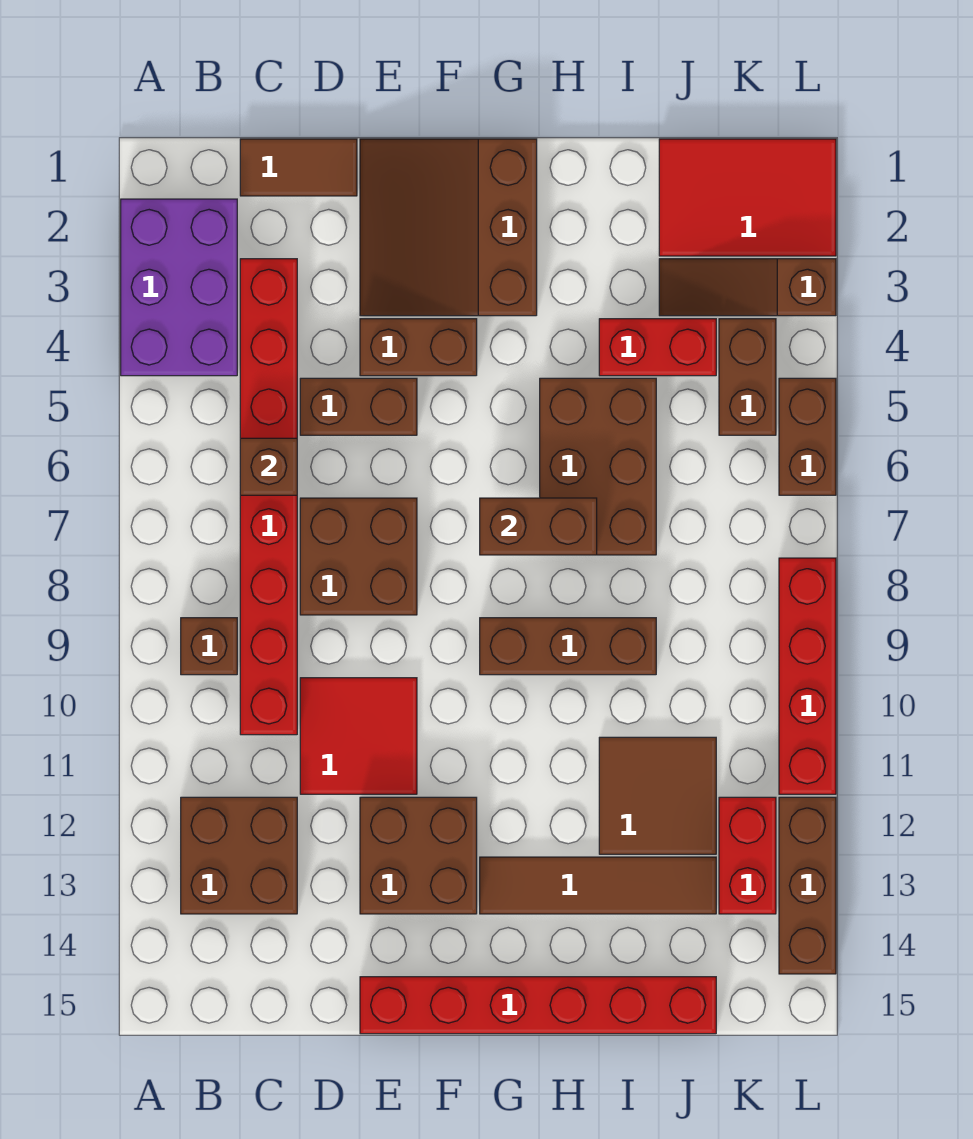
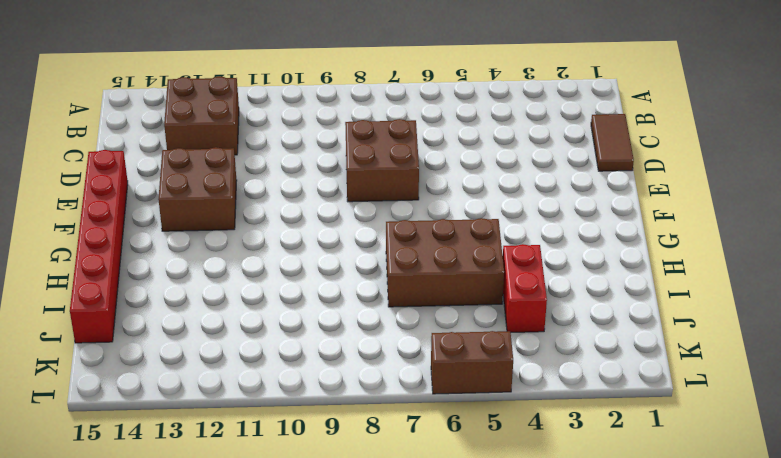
none -> purple 2x3 brick [121,199,237,376]
none -> brown 1x1 brick [181,618,237,675]
none -> red 1x8 brick [240,259,297,735]

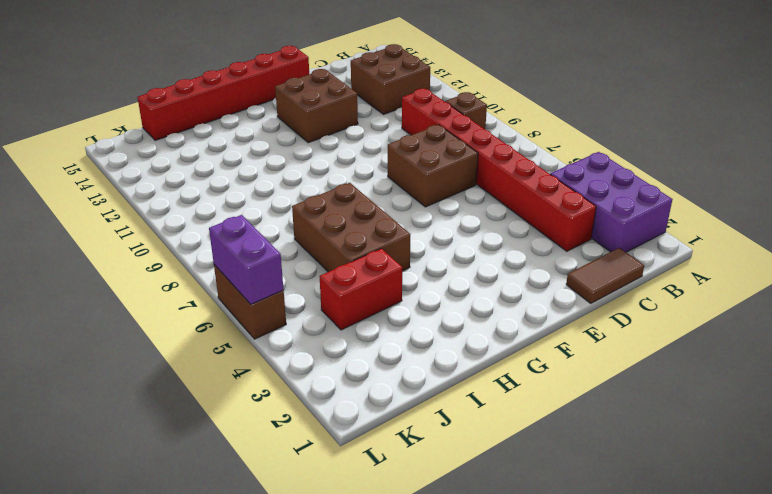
purple 1x2 brick [209,215,284,304] -> none
none -> brown 1x2 brick [300,378,417,435]
none -> red 2x2 tile [300,678,417,794]
none -> brown 3x3 slope [360,139,537,316]

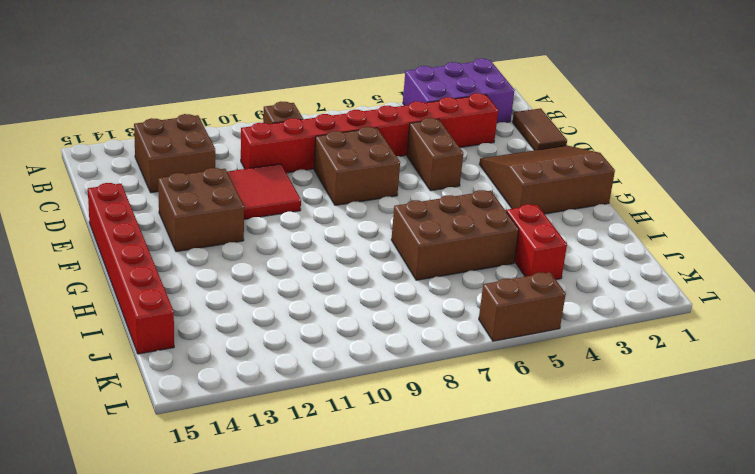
none -> brown 1x2 brick [360,319,477,376]
none -> brown 1x3 brick [480,618,656,675]
none -> brown 1x4 tile [480,857,716,914]

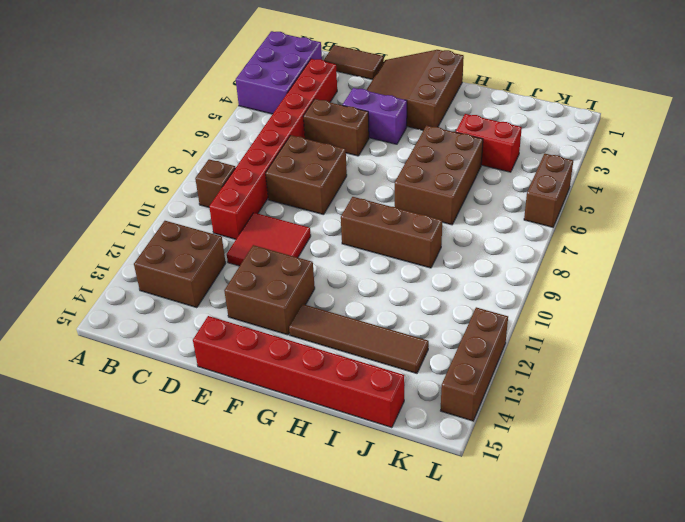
purple 1x2 brick [343,88,407,144] -> brown 1x2 brick [360,319,477,376]
none -> brown 2x2 tile [599,737,716,854]
none -> red 2x3 tile [659,139,836,256]
none -> brown 1x3 slope [659,259,836,316]

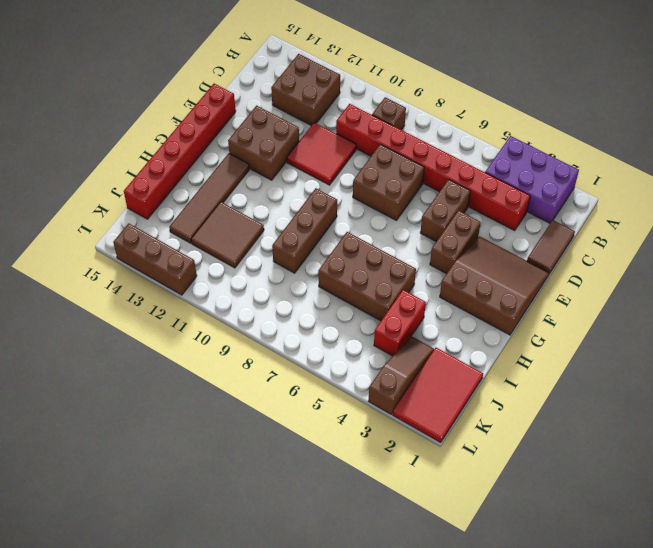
none -> brown 1x2 brick [719,319,776,435]
none -> red 1x2 brick [719,797,776,914]
none -> brown 1x2 brick [779,378,836,495]

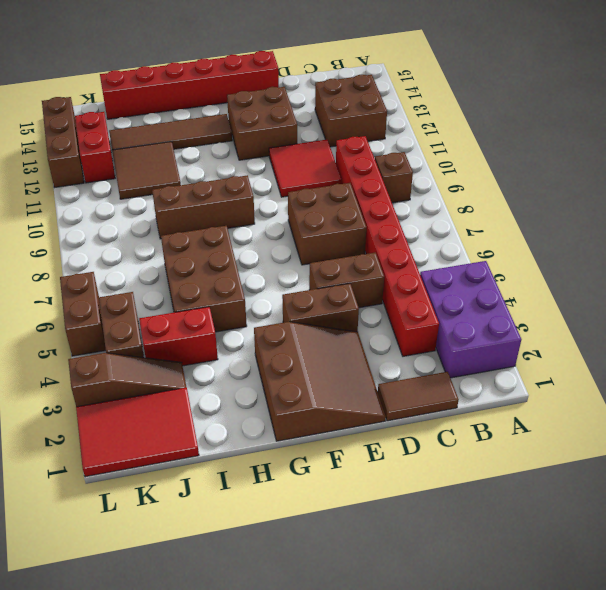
none -> red 1x4 brick [779,558,836,794]
none -> brown 1x1 brick [240,438,297,495]
none -> brown 1x2 brick [480,498,597,555]

